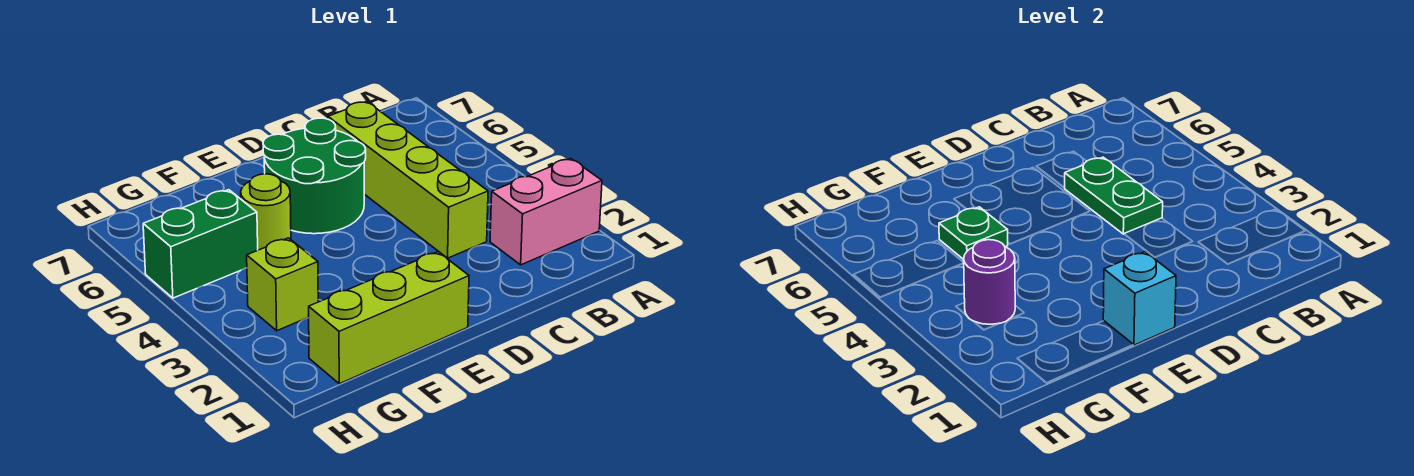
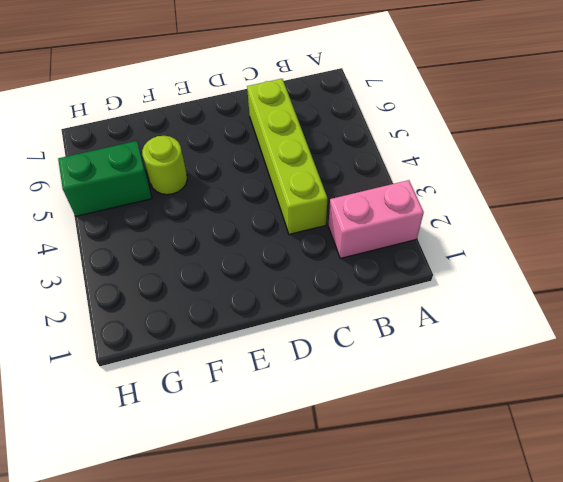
none -> green 2x2 round brick [263,118,366,234]
none -> lime 1x3 brick [309,252,469,384]

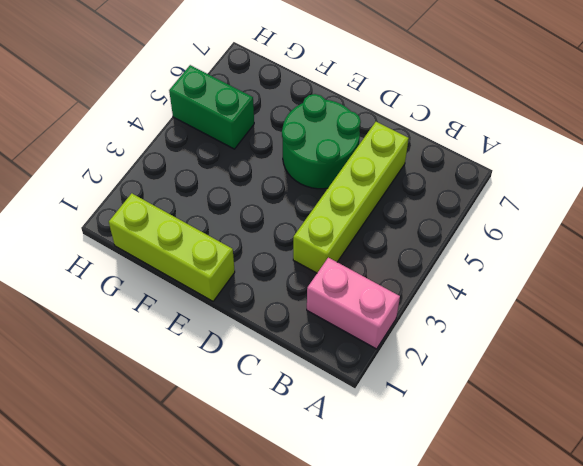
none -> lime 1x1 round brick [241,174,291,250]
none -> lime 1x1 brick [247,238,318,331]

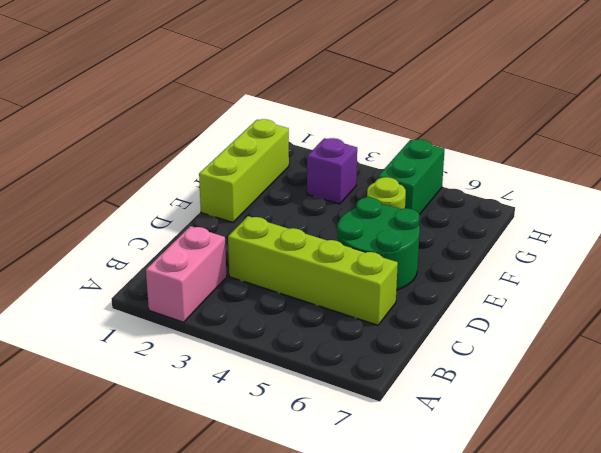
purple 1x1 brick [307,138,357,204] -> lime 1x1 brick [247,238,318,331]
none -> green 1x2 plate [1065,157,1163,234]
none -> cyan 1x1 brick [1103,252,1176,345]

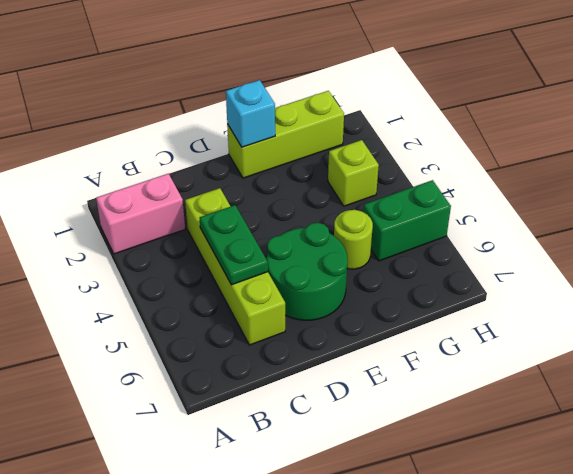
none -> green 1x1 plate [939,207,1008,259]
none -> purple 1x1 round brick [964,240,1015,324]

